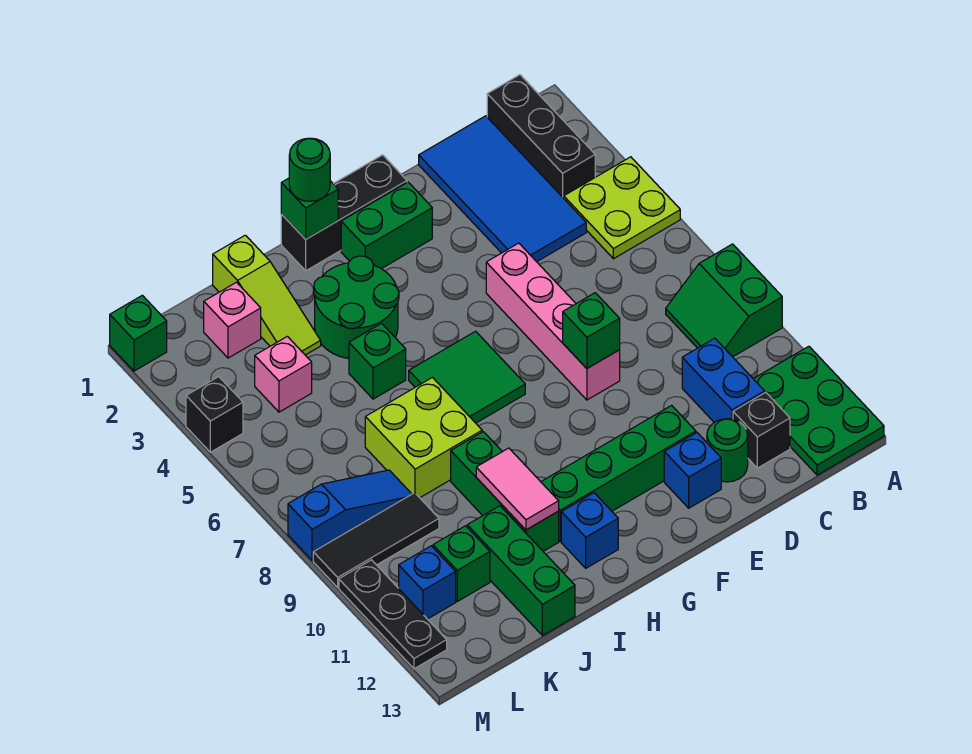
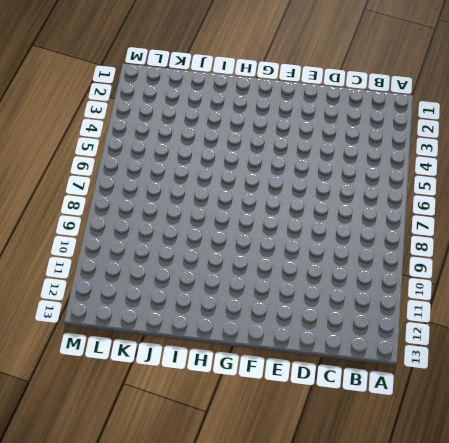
none -> lime 2x2 plate [564,157,680,259]
none -> green 2x2 slope [666,244,782,357]
none -> green 2x3 plate [754,346,884,475]
none -> black 1x3 brick [487,75,595,198]

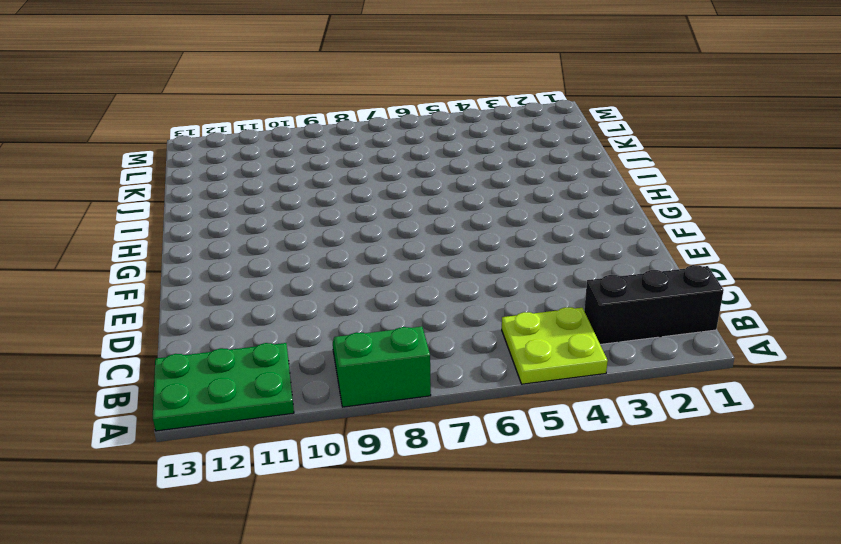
none -> blue 2x4 tile [419,116,586,262]
none -> blue 1x2 brick [682,338,765,422]
none -> black 1x1 brick [733,392,790,468]
none -> green 1x1 round brick [707,419,748,482]

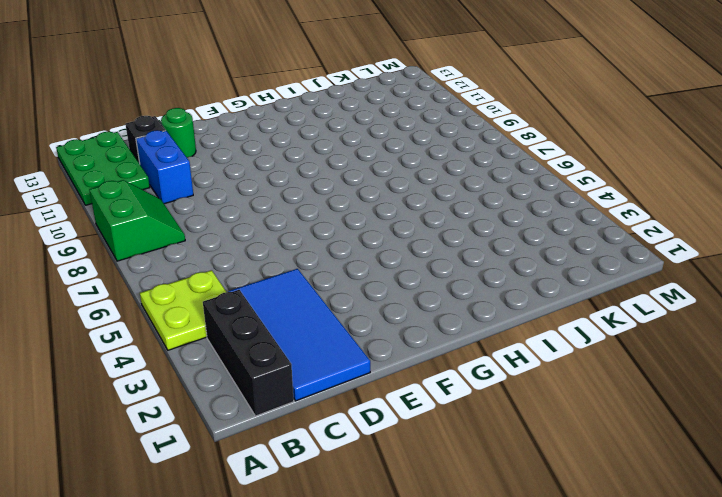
none -> pink 1x4 brick [486,243,620,400]
none -> green 1x4 brick [541,405,696,541]
none -> blue 1x1 brick [664,433,721,508]
none -> black 1x3 brick [281,155,407,271]

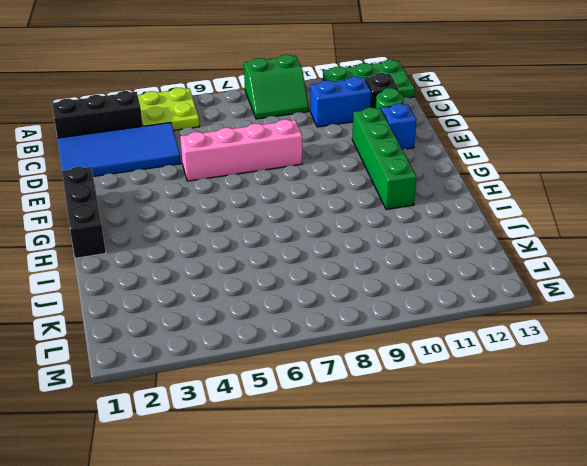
none -> green 1x2 brick [341,182,432,269]
none -> green 2x2 tile [409,331,525,423]
none -> green 2x2 round brick [314,256,399,359]
none -> blue 1x1 brick [561,493,618,568]

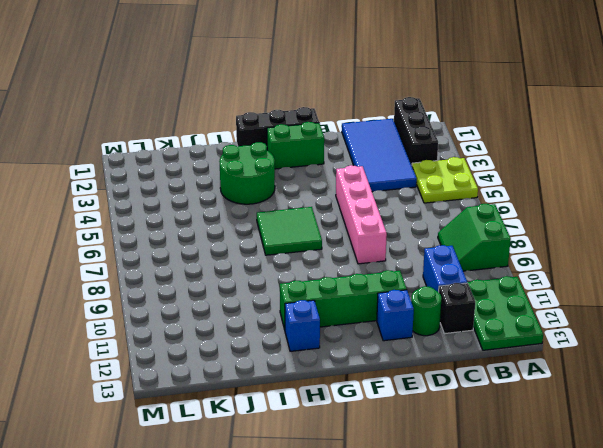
none -> green 1x1 brick [349,323,406,399]
none -> lime 2x2 brick [365,378,482,498]
none -> green 1x3 brick [451,432,559,551]
none -> lime 1x3 slope [213,235,321,355]

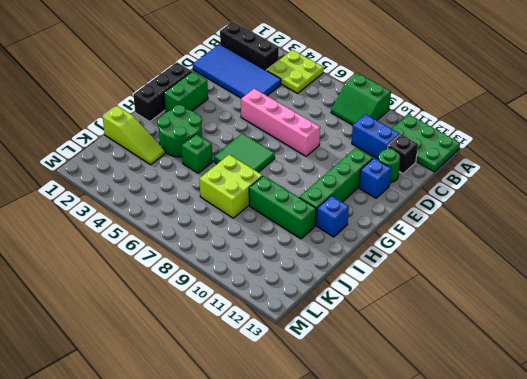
none -> green 1x3 brick [467,506,575,636]
none -> pink 1x1 brick [204,282,261,358]
none -> pink 1x1 brick [255,336,312,412]
none -> blue 1x3 slope [288,470,411,561]

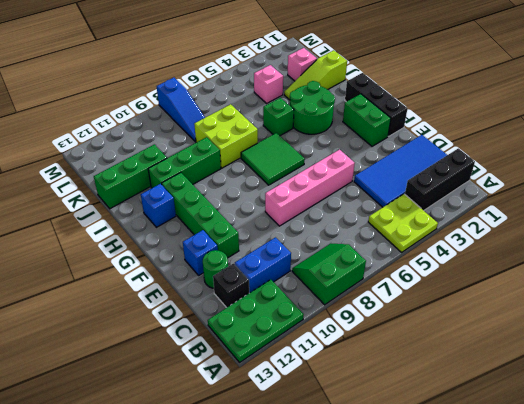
none -> black 1x3 tile [313,493,439,587]
none -> green 1x1 brick [433,526,490,601]
none -> blue 1x1 brick [399,546,456,619]
none -> green 1x1 brick [110,295,167,371]

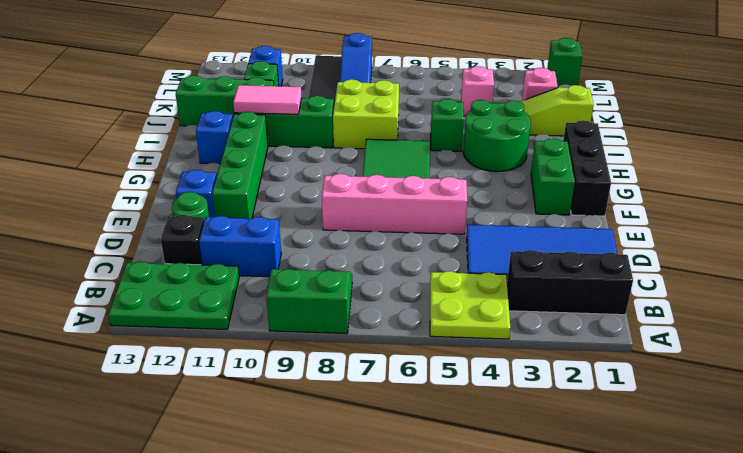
none -> black 1x1 brick [186,377,243,452]
none -> black 1x3 plate [339,560,447,669]
none -> green 1x1 brick [563,293,620,368]
none -> green 1x1 brick [281,178,338,239]

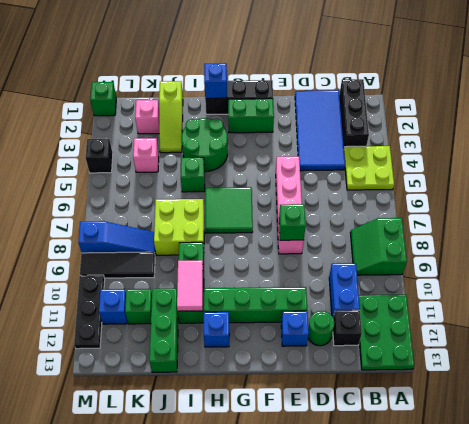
blue 1x1 brick [204,63,227,98] -> green 1x1 brick [281,178,338,239]
none -> green 1x1 round brick [289,138,330,201]

